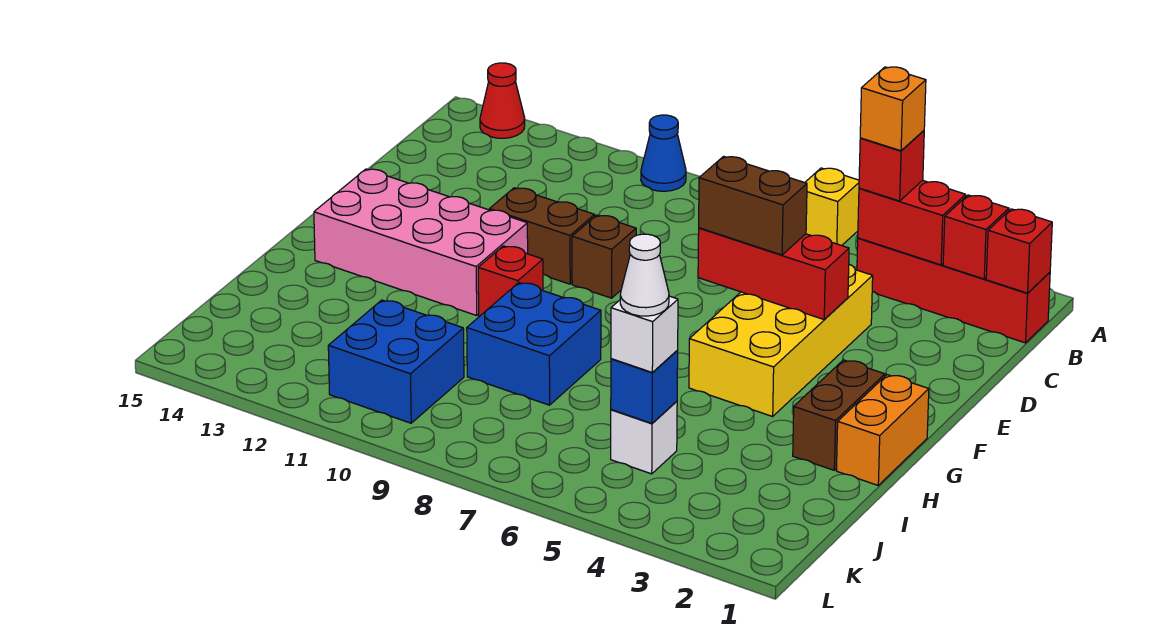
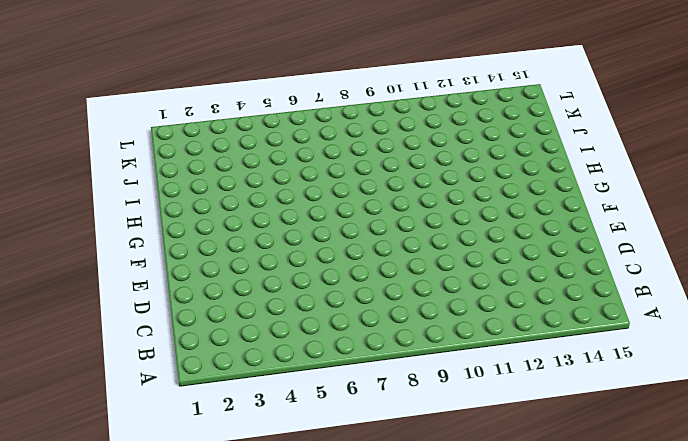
none -> yellow 1x1 brick [805,168,859,246]
none -> blue 1x1 cone [641,115,686,191]
none -> red 1x1 cone [480,63,525,138]

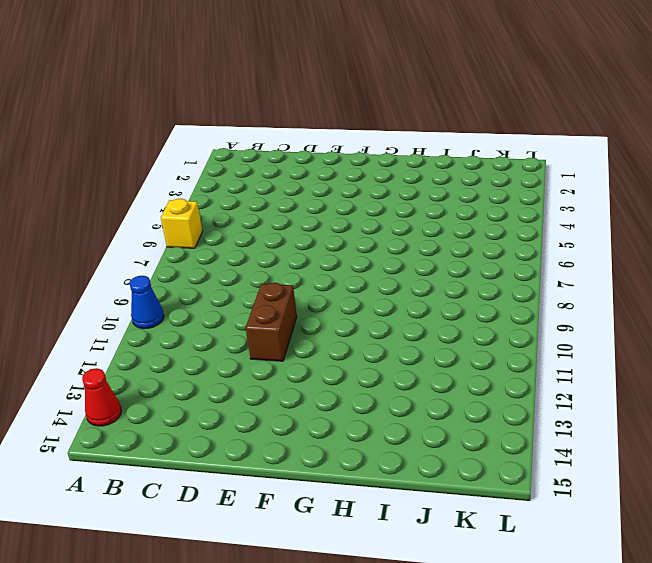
none -> red 1x4 brick [857,238,1050,343]
none -> yellow 2x4 brick [689,264,873,416]
none -> brown 1x1 brick [572,215,636,298]

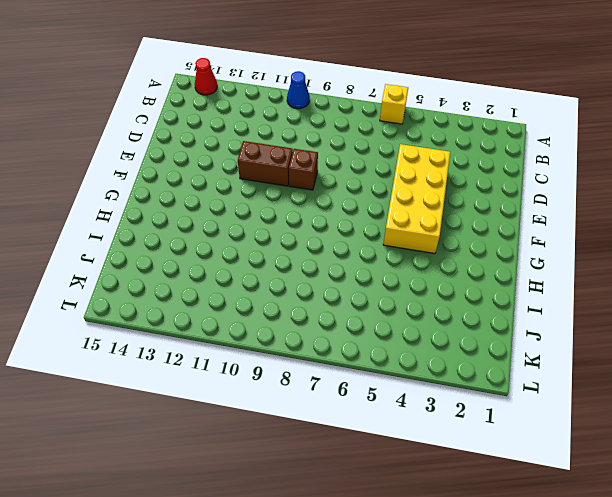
none -> red 1x4 brick [857,238,1050,343]
none -> pink 2x4 brick [314,169,528,315]
none -> orange 1x2 brick [837,375,929,485]

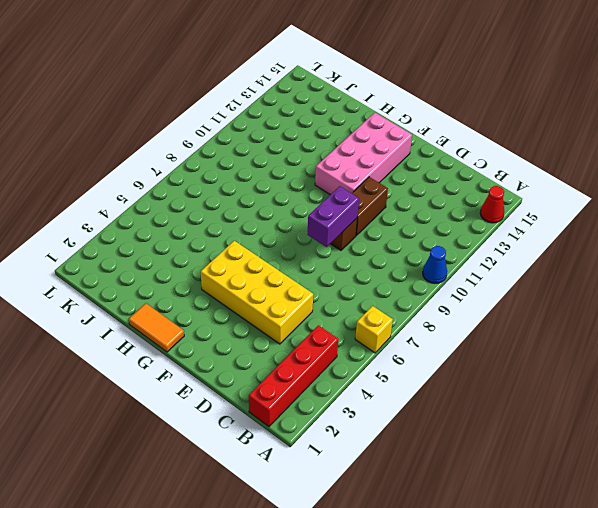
purple 1x2 brick [307,186,359,247] -> none
orange 1x2 tile [129,303,184,352] -> orange 1x2 brick [837,375,929,485]
none -> brown 1x2 brick [793,360,885,470]
none -> red 1x1 brick [478,246,543,316]
none -> blue 2x2 brick [467,283,601,405]

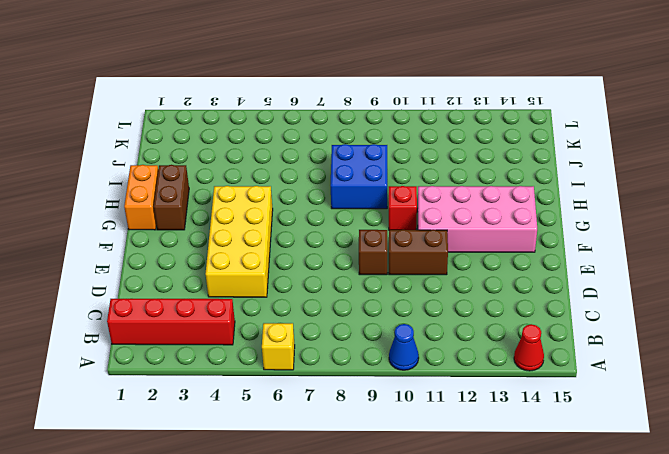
none -> white 1x1 brick [611,401,677,474]
none -> blue 2x2 brick [328,300,464,423]
none -> red 1x1 brick [986,209,1052,293]

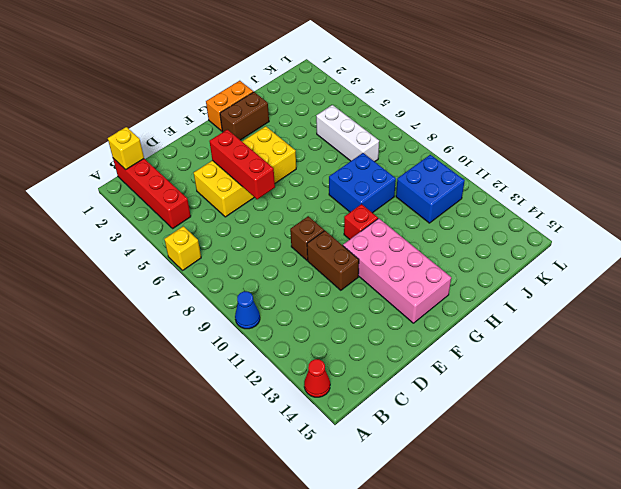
yellow 1x1 brick [108,127,144,170] -> red 1x1 brick [986,209,1052,293]
white 1x3 brick [316,105,379,162] -> white 1x1 brick [611,401,677,474]
none -> red 1x1 brick [943,195,1009,279]
none -> red 1x2 brick [858,180,966,265]
none -> blue 1x1 brick [611,351,678,423]

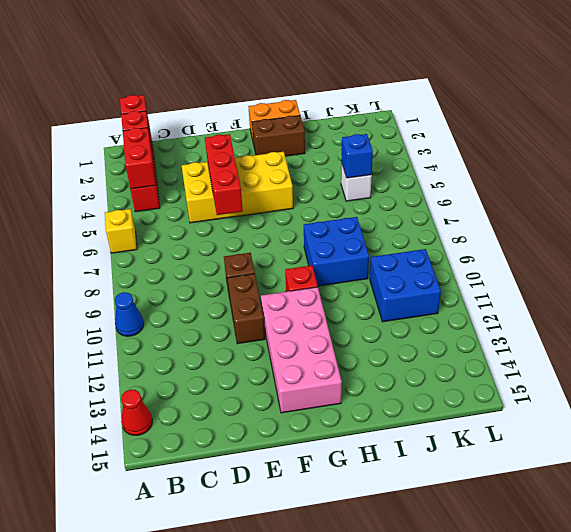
none -> red 1x1 brick [859,131,924,201]
none -> brown 1x2 brick [699,156,807,255]
none -> white 1x1 brick [611,296,678,373]

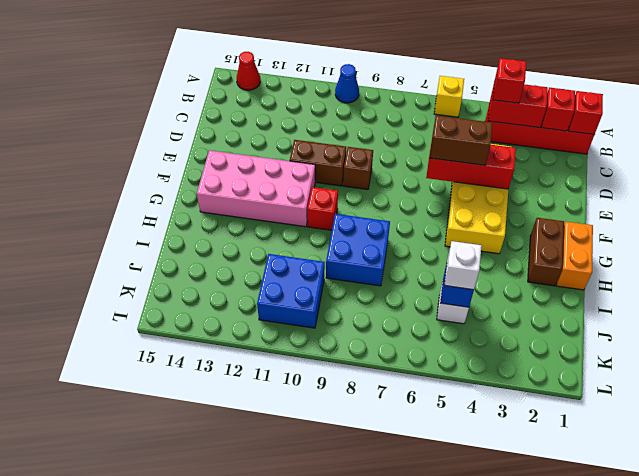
none -> orange 1x1 brick [860,67,926,151]
none -> white 1x1 cone [620,234,669,316]

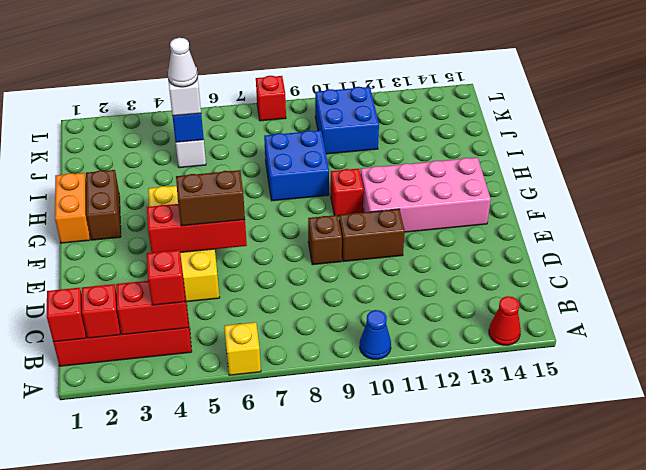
red 1x1 brick [256,76,286,121] -> none
none -> orange 1x1 brick [860,67,926,151]

